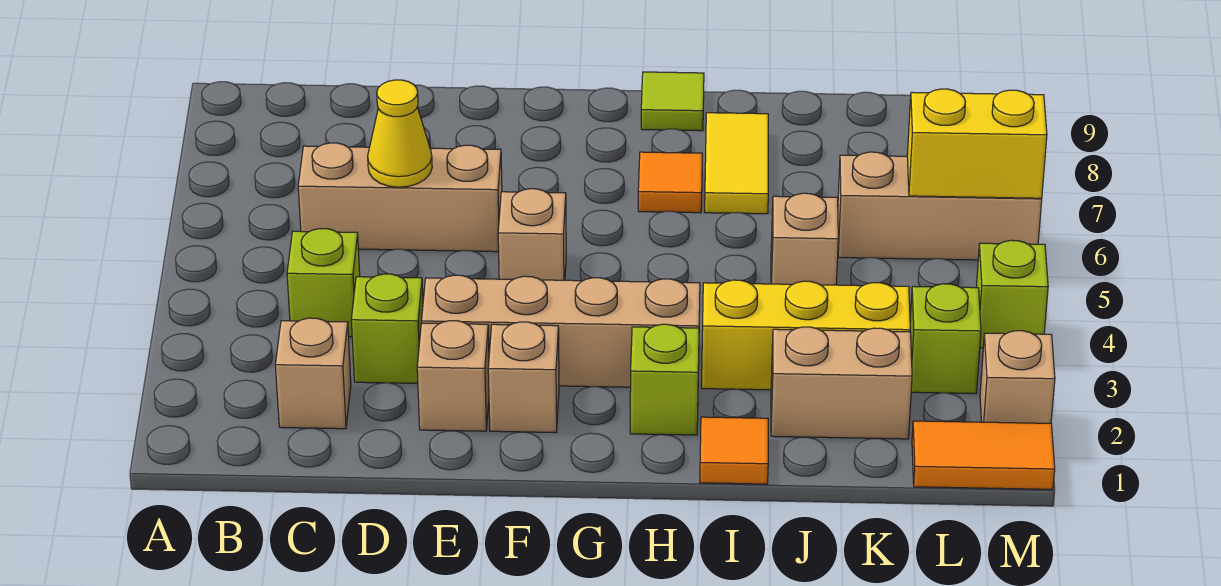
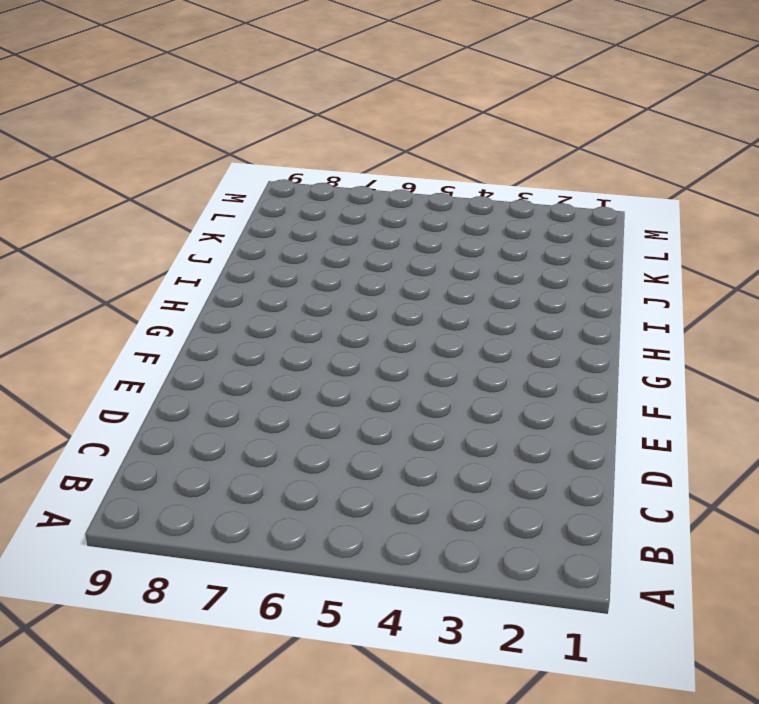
none -> tan 1x1 brick [275,318,351,429]
none -> lime 1x1 brick [287,229,360,337]
none -> tan 1x3 brick [298,143,502,252]

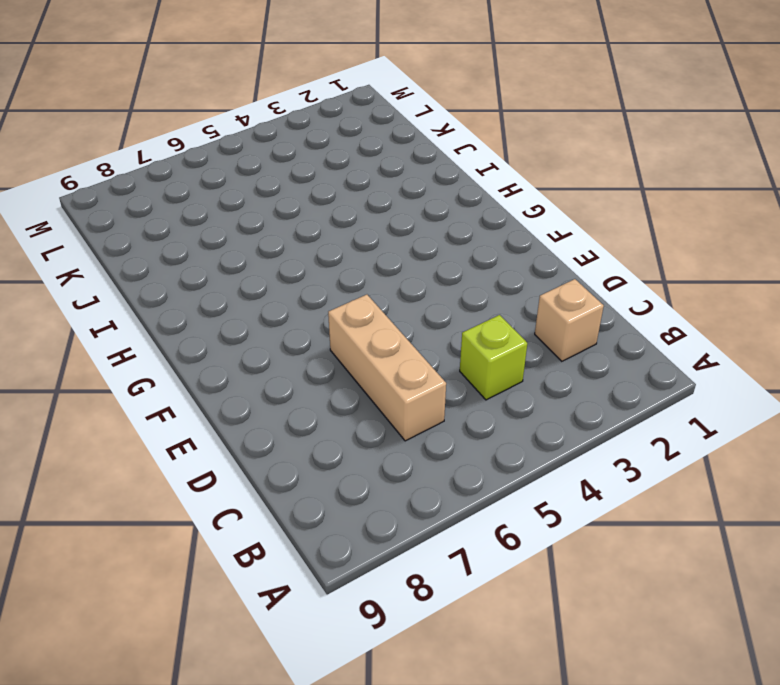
none -> lime 1x1 brick [351,274,423,383]
none -> tan 1x1 brick [417,321,489,431]
none -> tan 1x4 brick [422,275,700,387]

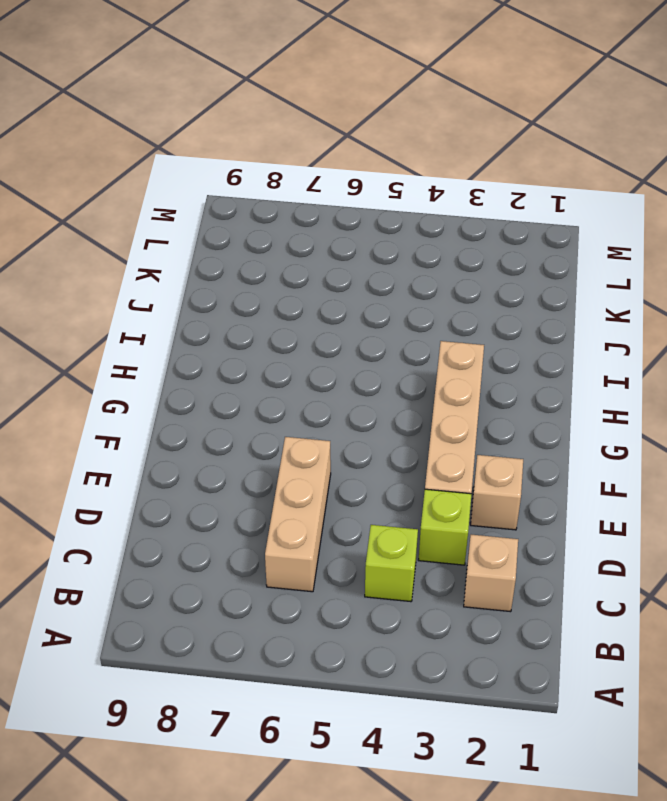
none -> tan 1x1 brick [488,322,559,433]
none -> tan 1x1 brick [498,189,566,280]
none -> lime 1x1 brick [630,324,699,435]

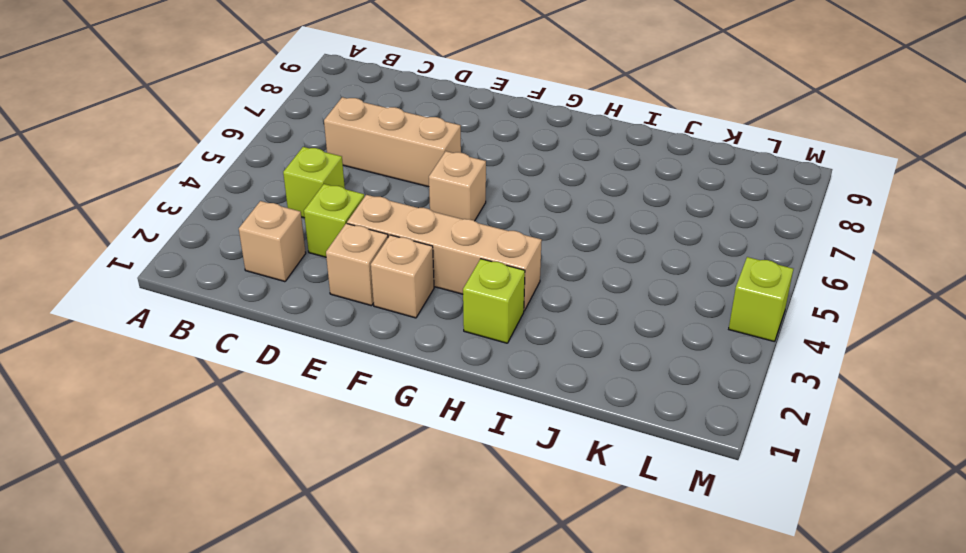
none -> orange 1x1 tile [638,152,702,213]
none -> lime 1x1 tile [641,72,704,131]
none -> orange 1x1 tile [700,417,768,484]

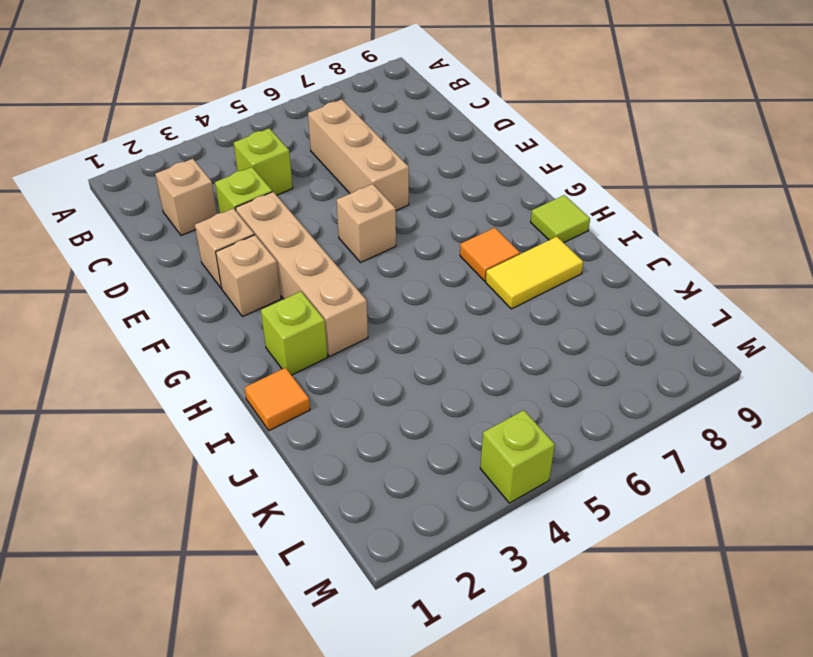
none -> yellow 1x3 brick [702,280,910,390]
none -> tan 1x2 brick [771,327,912,439]
none -> tan 1x1 brick [771,193,838,285]

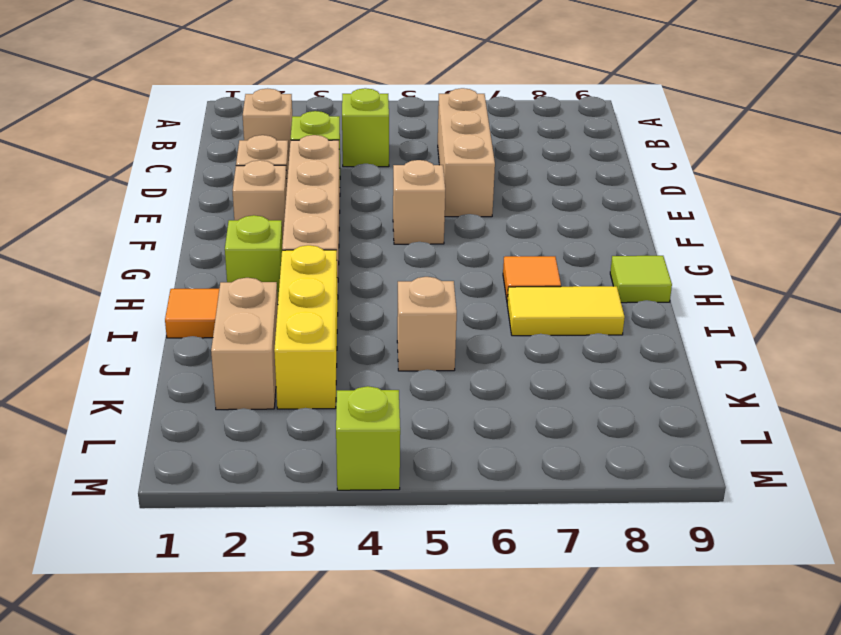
none -> tan 1x3 brick [838,152,1042,260]
none -> orange 1x2 tile [912,421,1055,489]
none -> lime 1x1 brick [910,284,981,394]

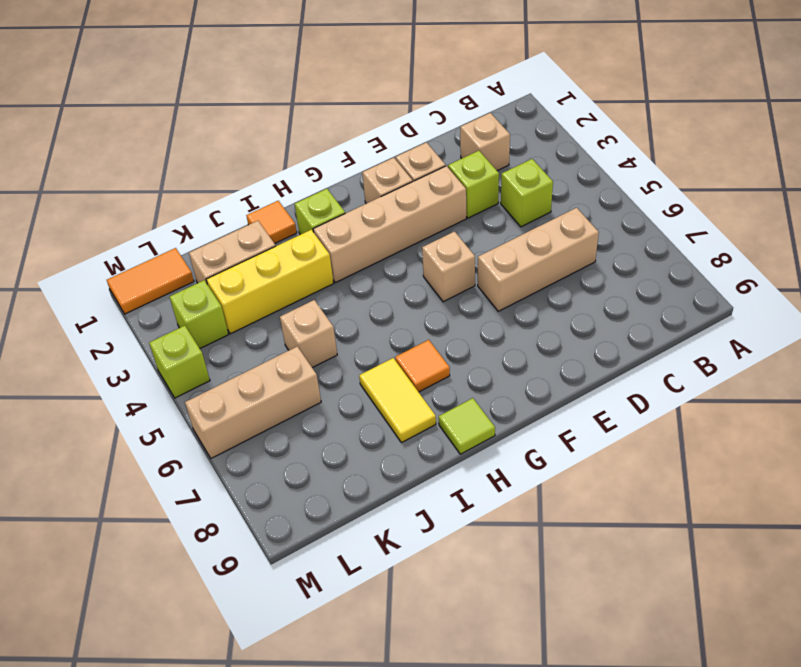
none -> tan 1x1 brick [980,331,1055,423]
none -> yellow 1x1 cone [368,80,432,187]
none -> yellow 1x2 brick [907,89,1047,198]

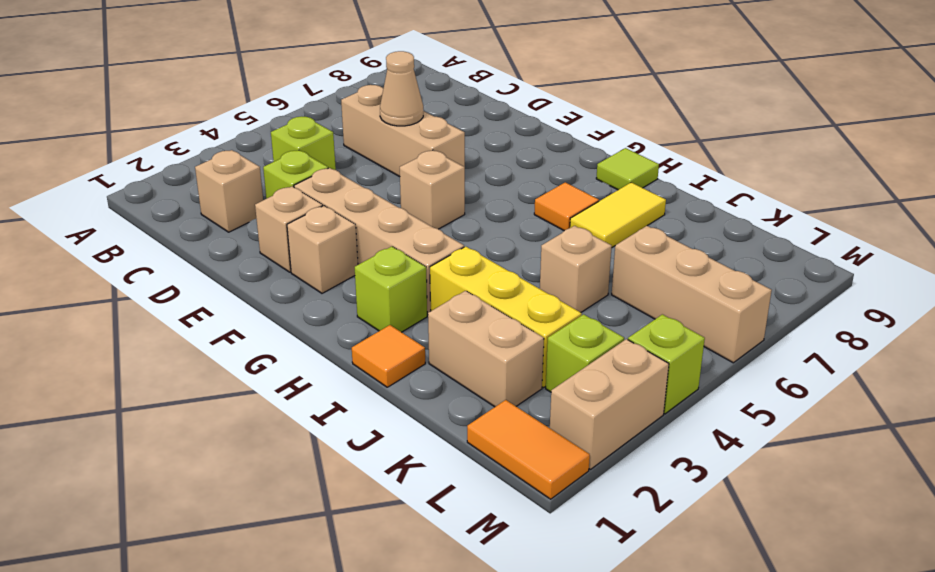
tan 1x1 cone [380,51,423,126] -> yellow 1x1 cone [368,80,432,187]
tan 1x2 brick [550,339,669,469] -> tan 1x1 brick [980,331,1055,423]
none -> yellow 1x2 brick [907,89,1047,198]

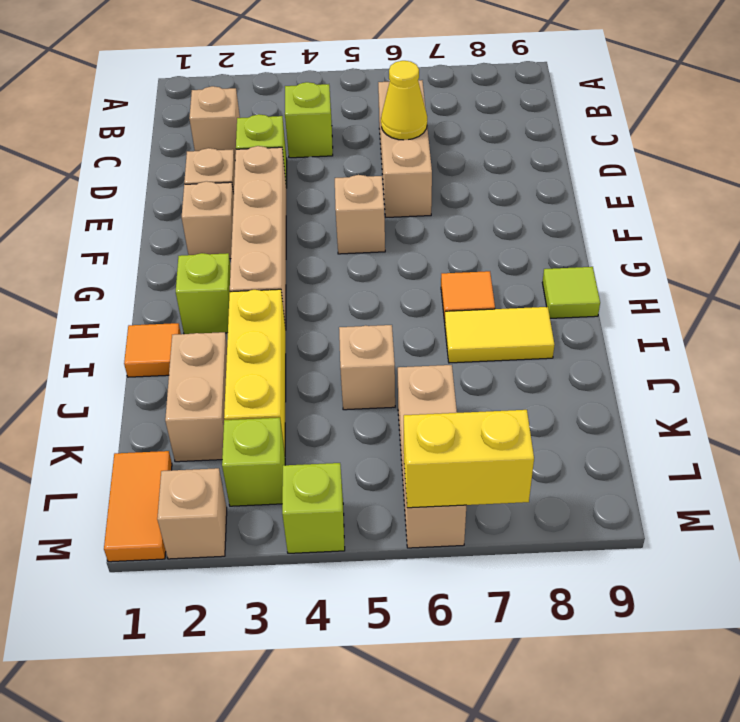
yellow 1x2 brick [404,410,534,508] -> yellow 1x2 brick turned to [907,89,1047,198]

